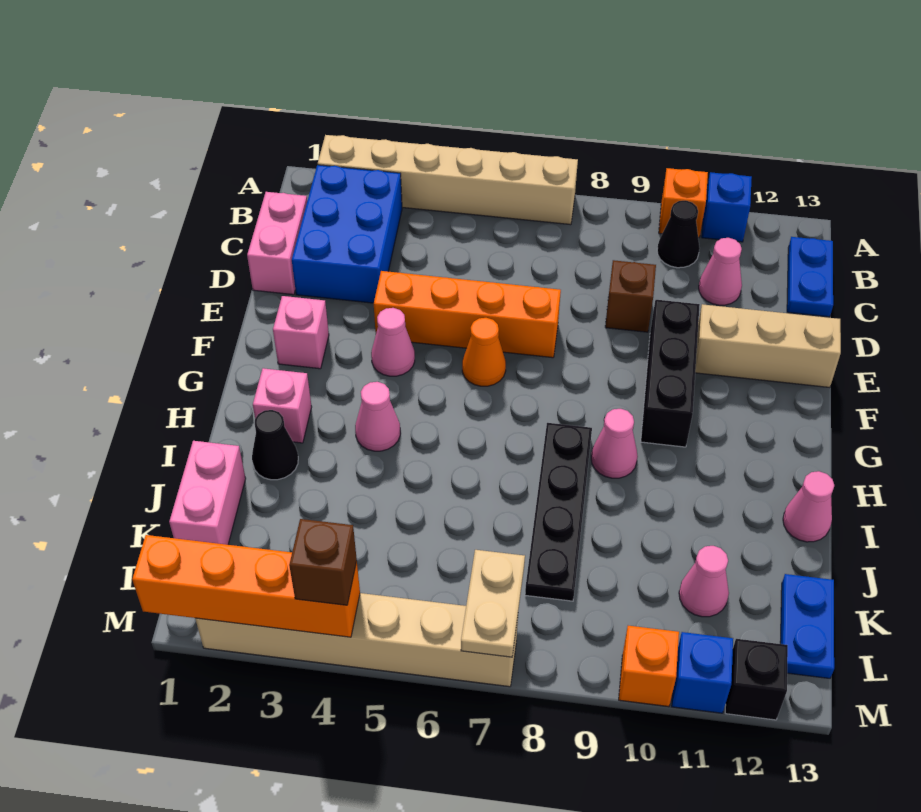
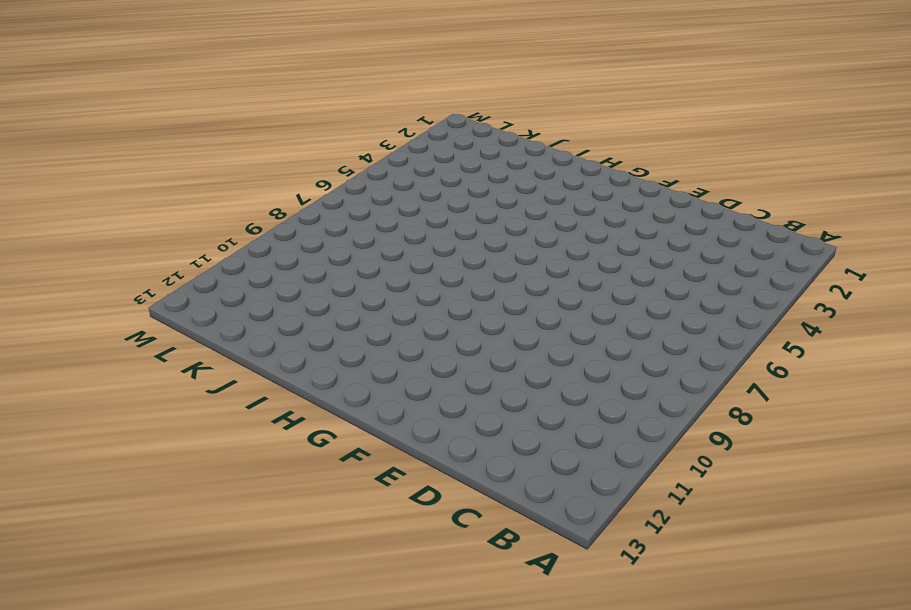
none -> tan 1x6 brick [318,135,578,225]
none -> orange 1x1 brick [659,168,708,237]
none -> blue 1x1 brick [702,172,752,242]
none -> blue 2x3 brick [292,165,402,303]

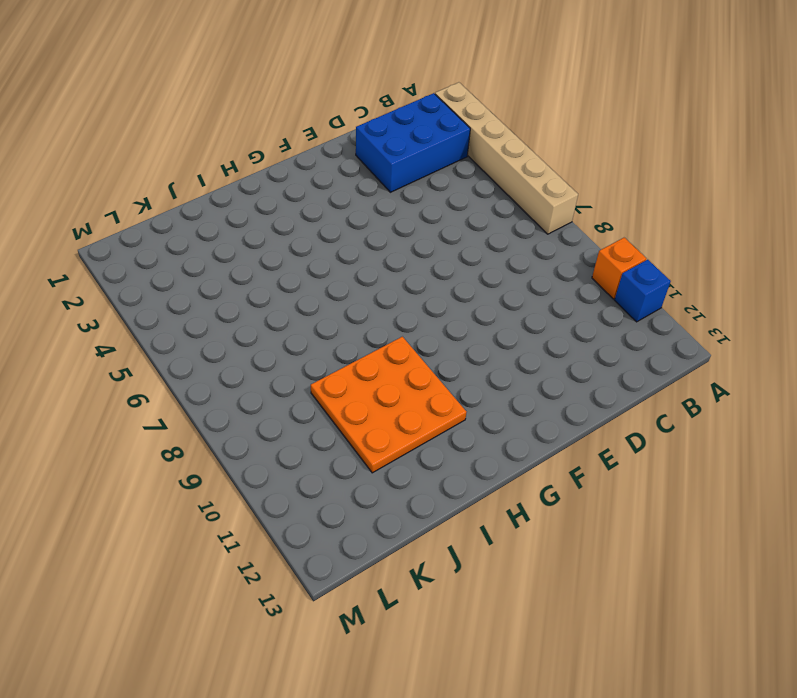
orange 3x3 plate [311,337,466,473] -> pink 1x1 cone [591,409,638,478]
none -> black 1x1 cone [657,201,700,268]
none -> blue 1x2 plate [787,237,833,317]
none -> pink 1x2 brick [247,192,307,295]
none -> pink 1x1 cone [699,238,742,305]

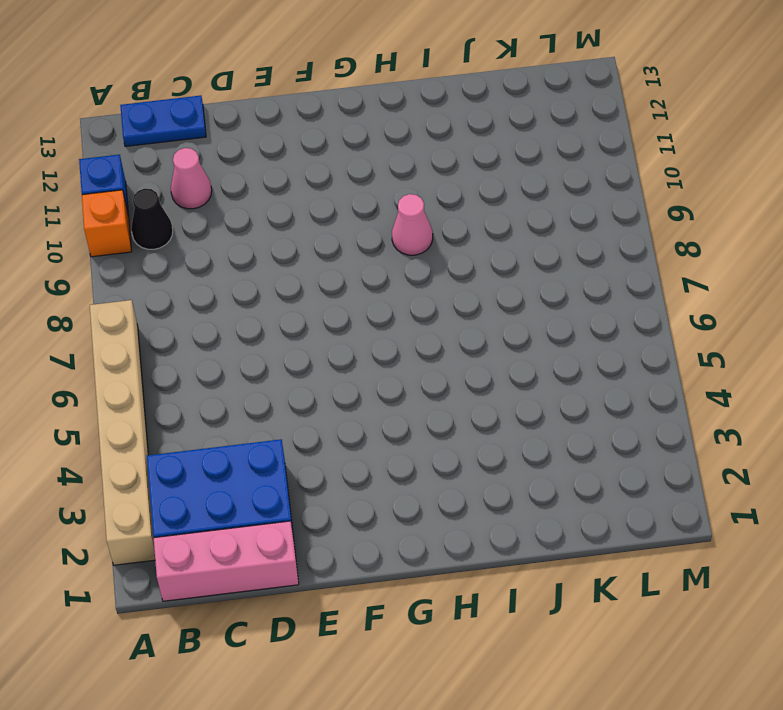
pink 1x3 brick [154,521,299,601] -> pink 1x2 brick [247,192,307,295]
none -> brown 1x1 brick [605,260,656,332]
none -> orange 1x4 brick [374,271,561,358]
none -> black 1x3 brick [641,300,700,447]
none -> tan 1x3 brick [695,304,841,388]

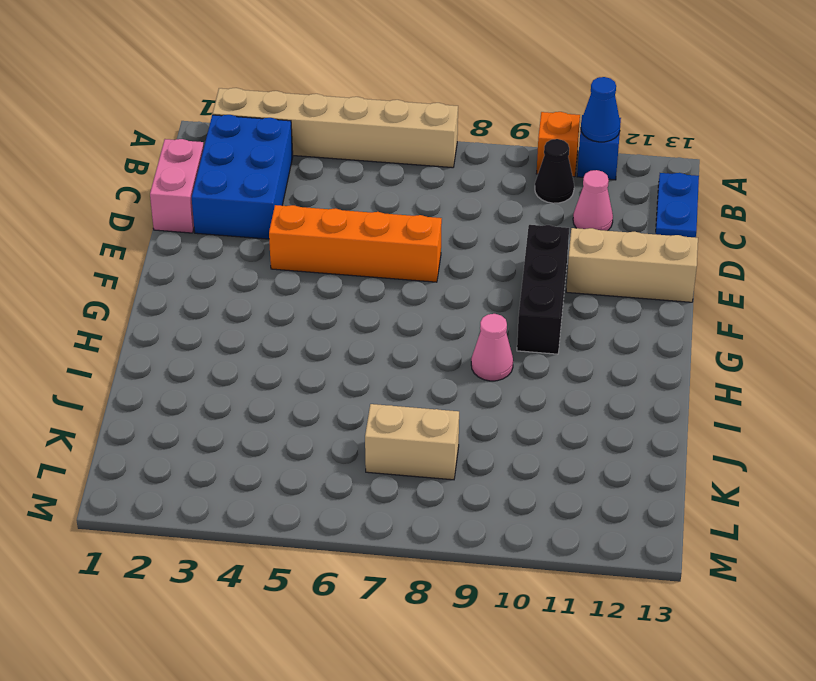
blue 1x1 cone [581,77,620,142] -> none
tan 1x2 brick [365,404,459,480] -> black 1x4 plate [525,423,592,601]
none -> brown 1x1 brick [605,260,656,332]
none -> pink 1x1 brick [273,296,329,369]
none -> pink 1x1 cone [371,308,415,376]
none -> orange 1x1 cone [462,318,506,386]

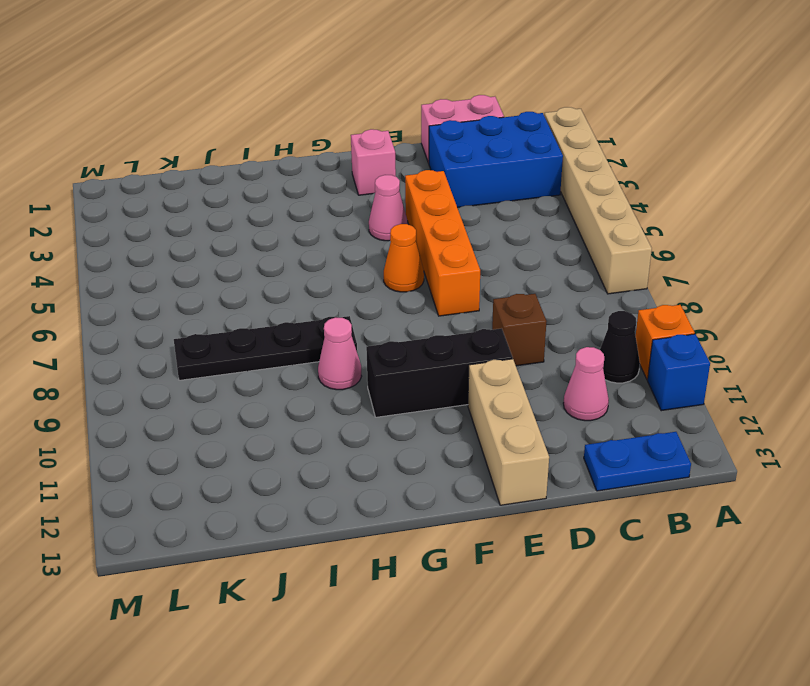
none -> pink 1x1 brick [253,368,312,443]
none -> pink 1x1 cone [355,382,400,451]
none -> black 1x1 cone [252,410,298,480]
none -> pink 1x1 cone [783,471,834,542]

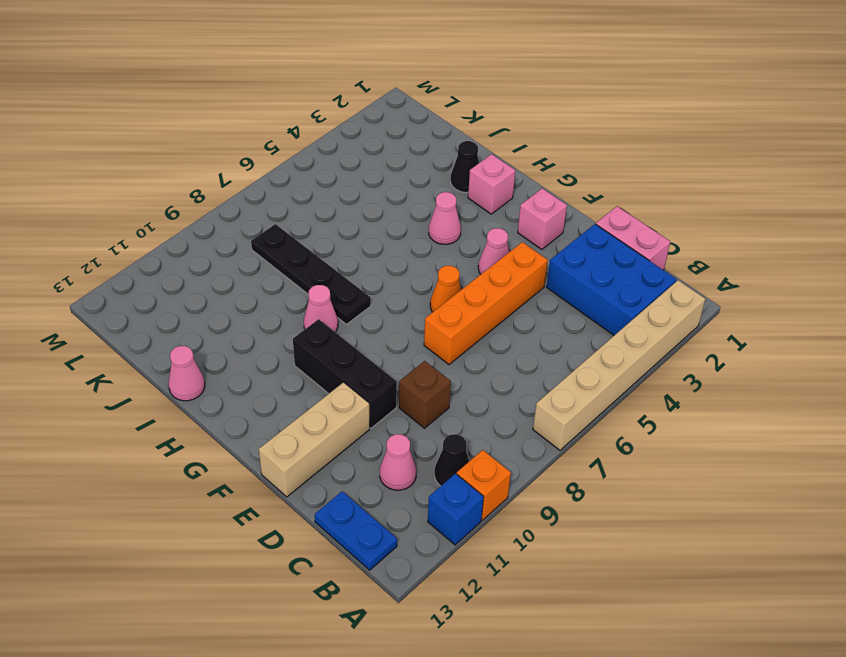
none -> pink 1x2 brick [169,441,246,545]
none -> pink 1x1 cone [679,546,729,617]
none -> blue 1x2 plate [780,574,834,678]
none -> tan 1x6 brick [195,593,518,687]

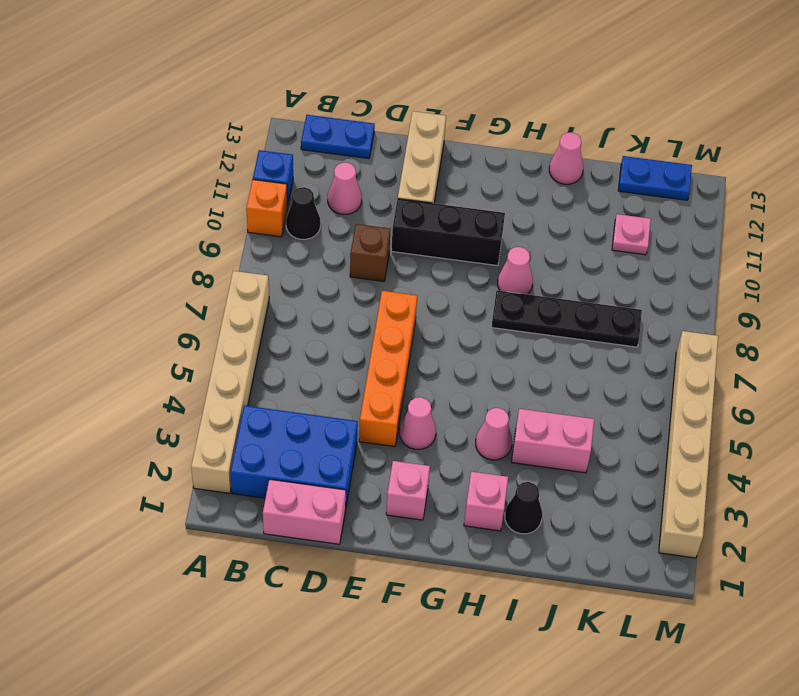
pink 1x2 brick [512,409,594,473] -> pink 1x2 brick moved to [169,441,246,545]
pink 1x1 plate [612,214,651,255] -> pink 1x1 cone [679,546,729,617]
none -> orange 1x1 cone [462,318,506,386]
none -> orange 1x1 brick [619,626,679,707]
none -> blue 1x1 brick [672,632,733,713]
none -> black 1x1 brick [725,639,788,720]

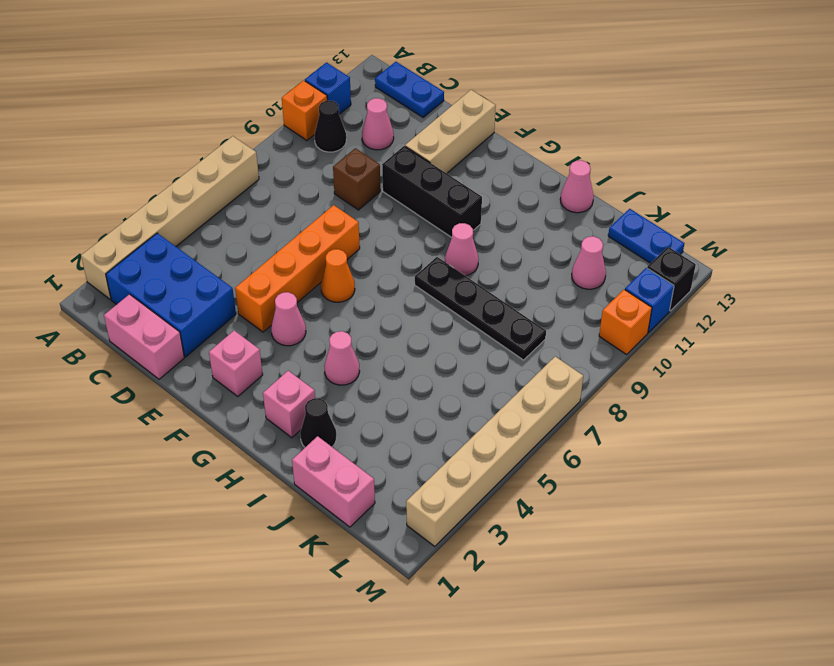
none -> tan 1x2 plate [461,550,525,657]
none -> orange 1x4 brick [132,535,360,637]
none -> brown 1x1 brick [289,519,357,605]

